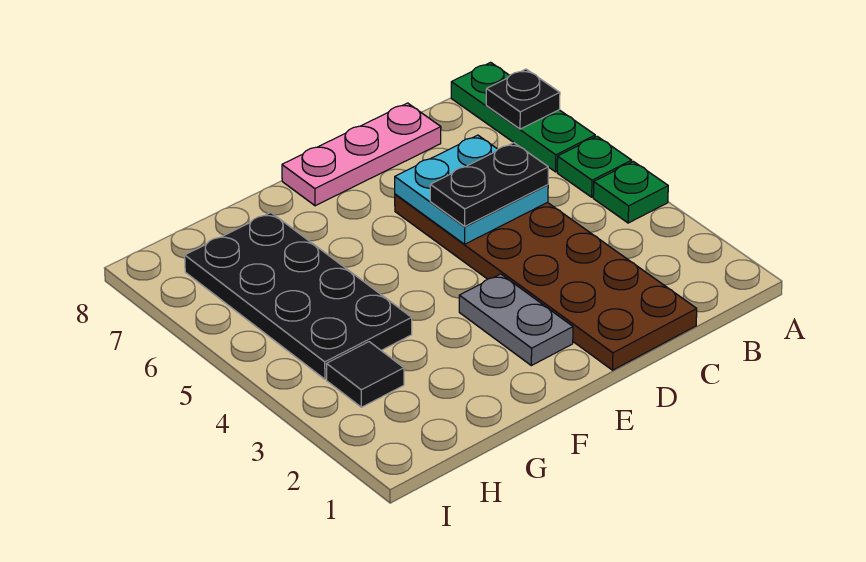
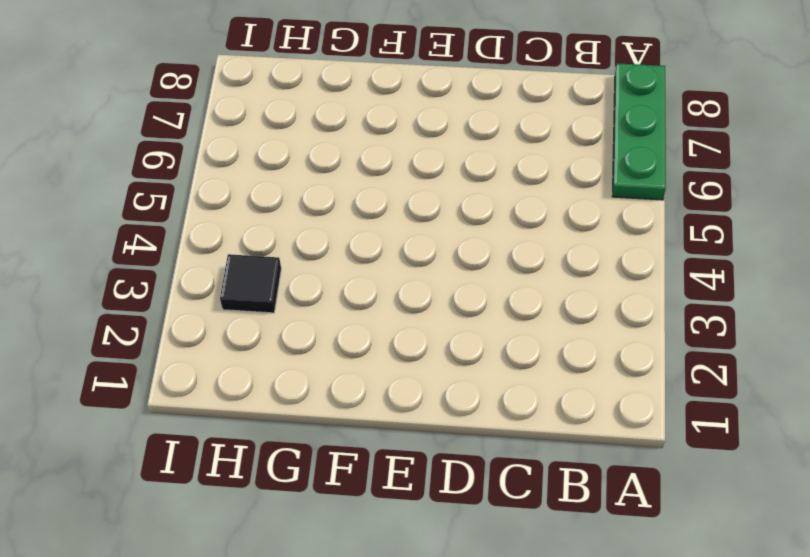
none -> green 1x1 plate [593,161,668,223]
none -> green 1x1 plate [557,136,632,197]

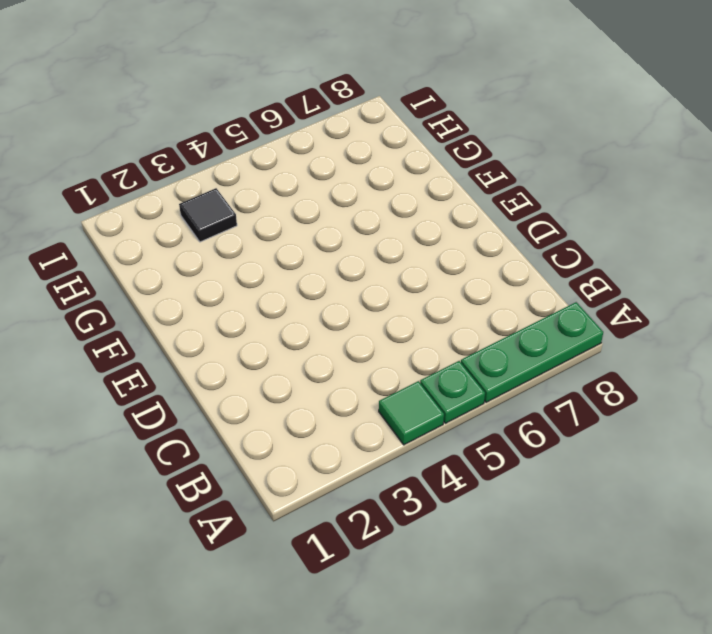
green 1x1 tile [379,381,444,445] -> green 1x1 plate [593,161,668,223]
none -> brown 2x6 plate [395,194,697,370]
none -> pink 1x3 plate [282,103,441,206]

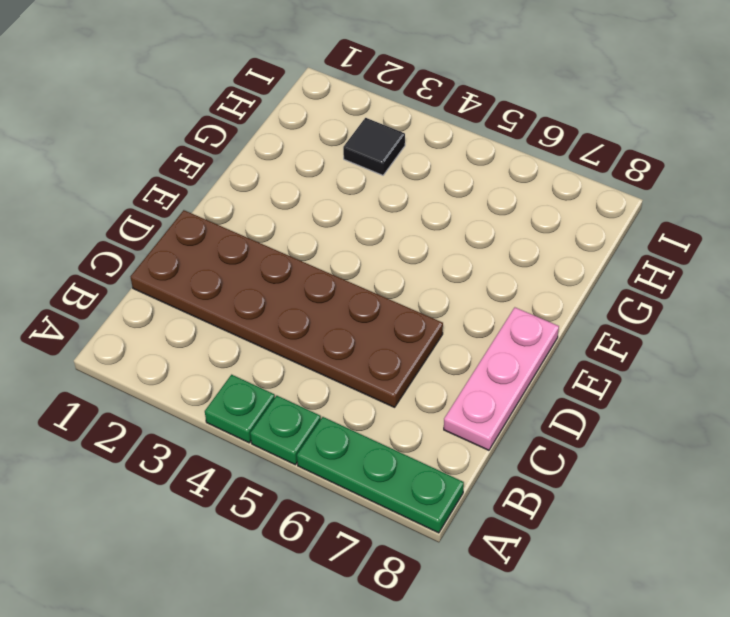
none -> grey 1x2 plate [459,274,573,366]
none -> black 2x4 plate [185,213,412,379]

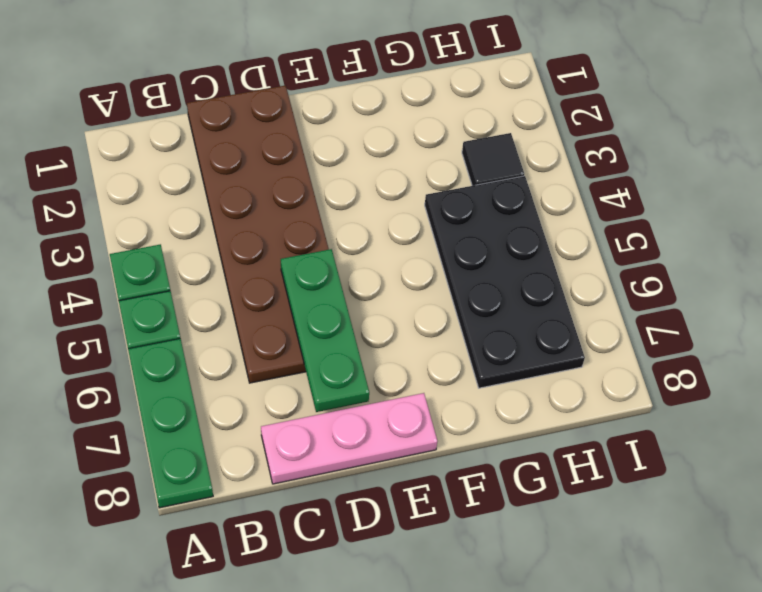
green 1x3 plate [281,249,369,412] -> cyan 2x2 plate [395,135,548,244]
none -> grey 1x2 plate [459,274,573,366]
none -> black 1x1 plate [486,69,560,129]

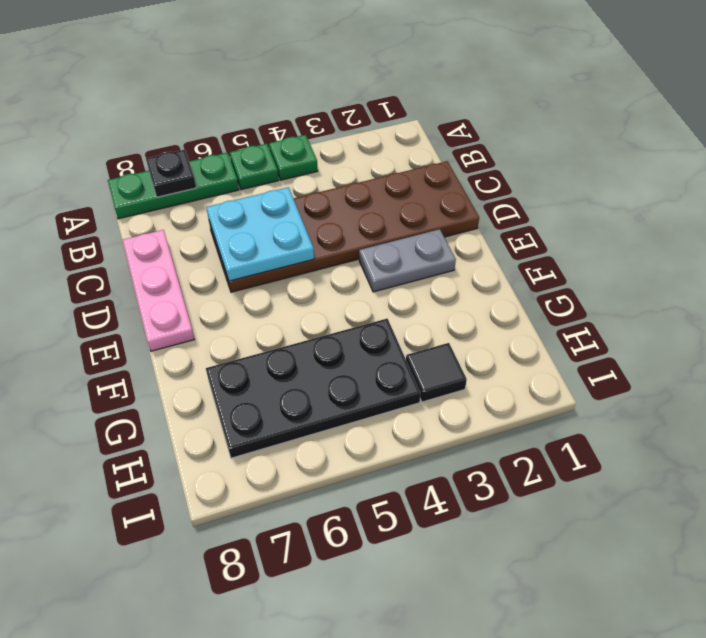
none -> black 1x2 plate [430,143,548,226]

